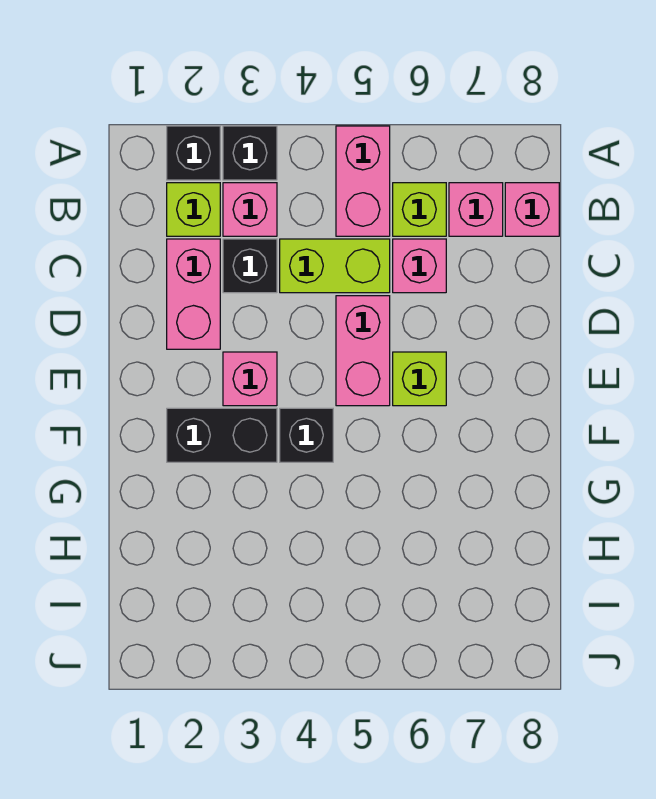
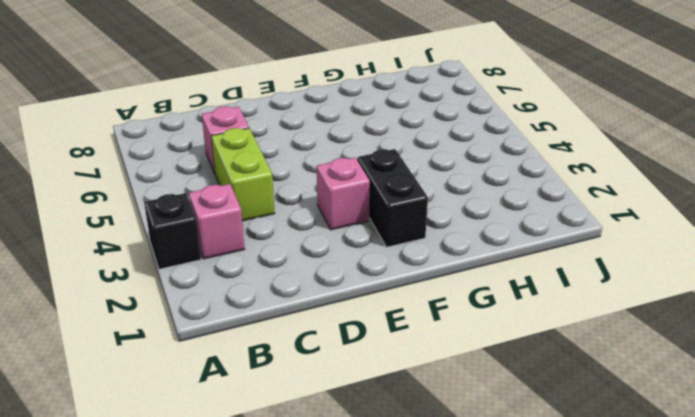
none -> black 1x1 brick [167,126,220,180]
none -> pink 1x2 brick [336,126,390,236]
none -> lime 1x1 brick [167,183,220,236]

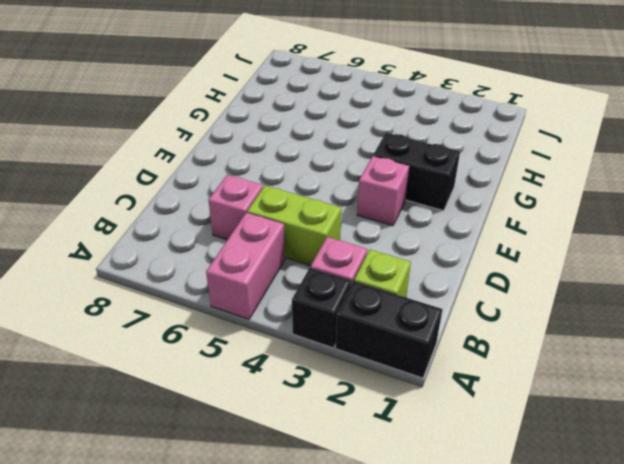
black 1x2 brick [336,281,443,378] -> black 1x1 brick [167,126,220,180]
none -> lime 1x1 brick [393,183,446,236]
none -> pink 1x1 brick [449,183,503,236]
none -> pink 1x1 brick [505,183,559,236]

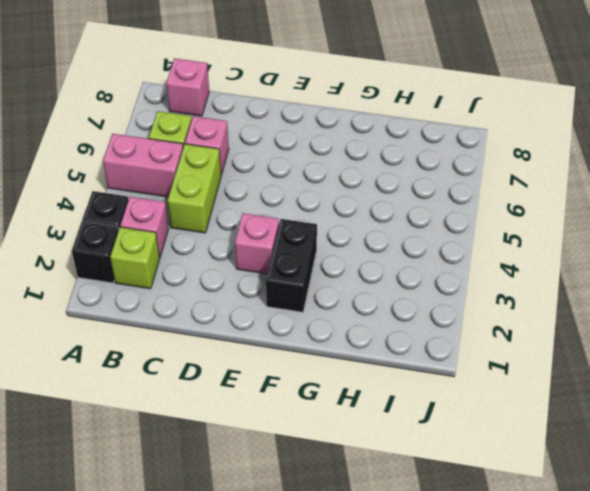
none -> pink 1x1 brick [449,183,503,236]
none -> pink 1x2 brick [167,239,220,349]
none -> black 1x1 brick [223,239,277,293]

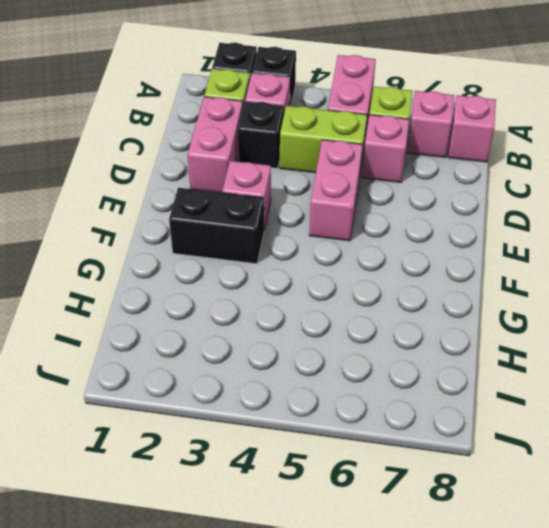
none -> lime 1x1 brick [393,352,446,406]
none -> black 1x1 brick [280,408,333,462]

